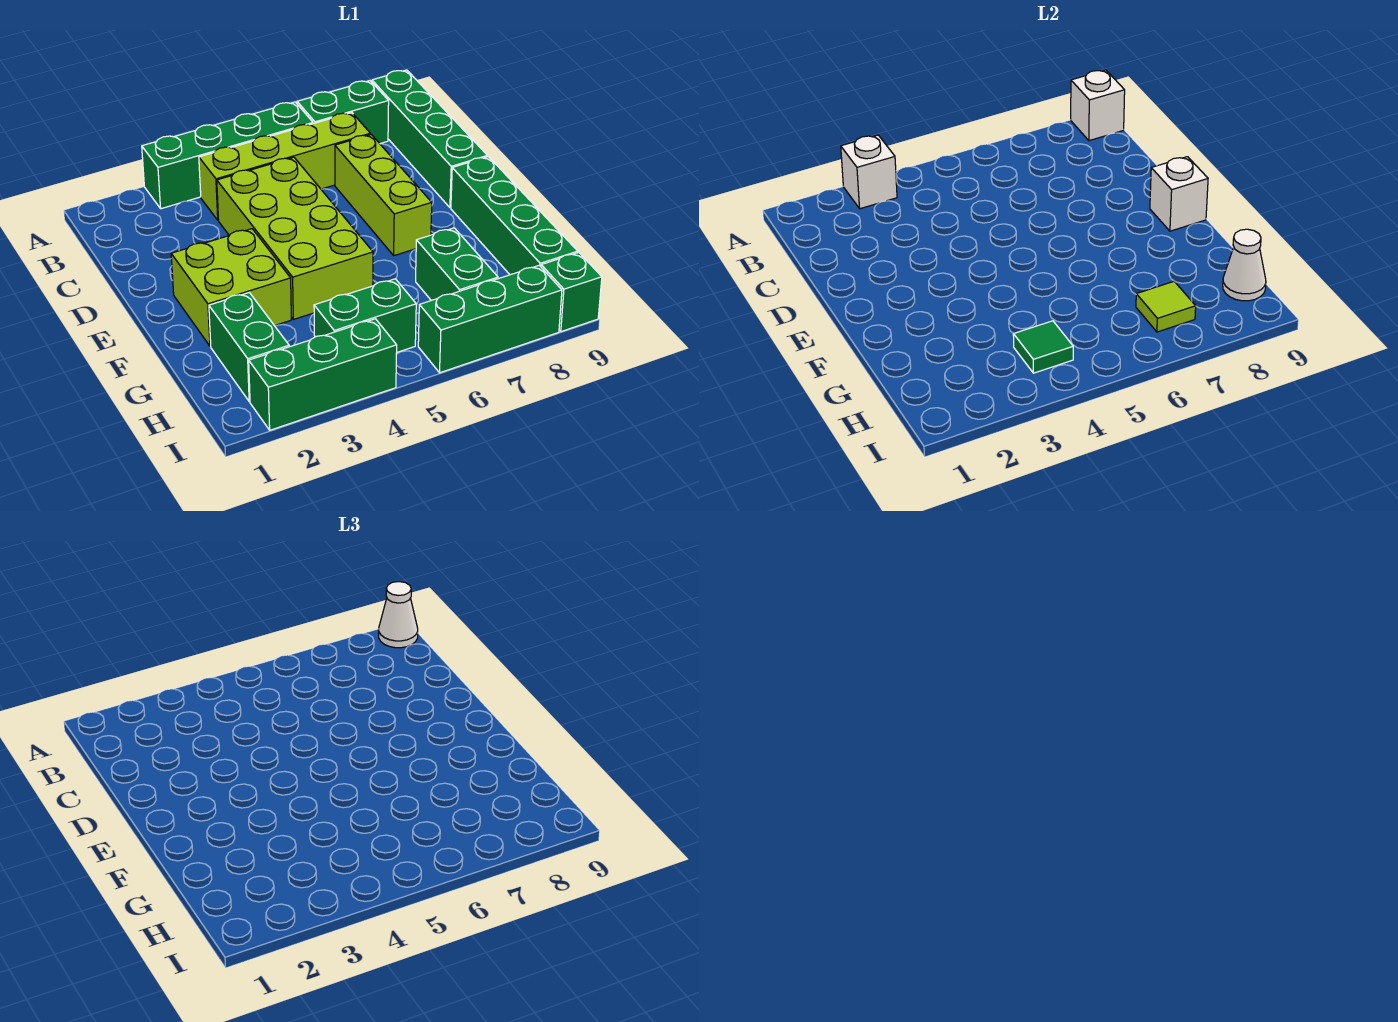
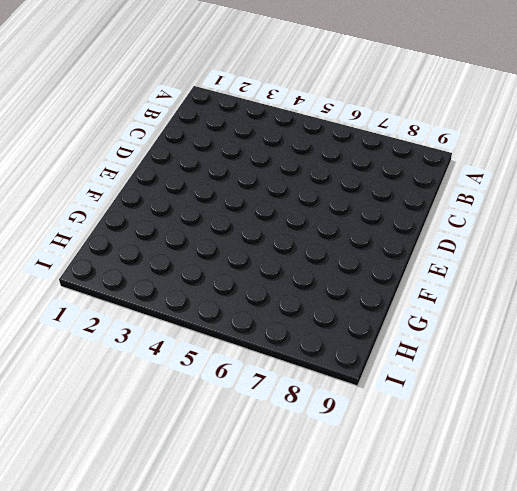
none -> green 1x4 brick [142,102,313,209]
none -> green 1x2 brick [297,81,389,144]
none -> green 1x4 brick [372,70,487,208]

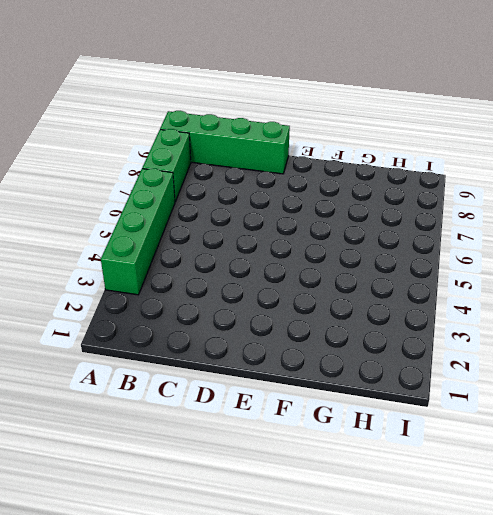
none -> lime 1x4 brick [199,113,370,220]
none -> lime 2x4 brick [217,157,373,319]
none -> lime 1x3 brick [335,135,432,256]

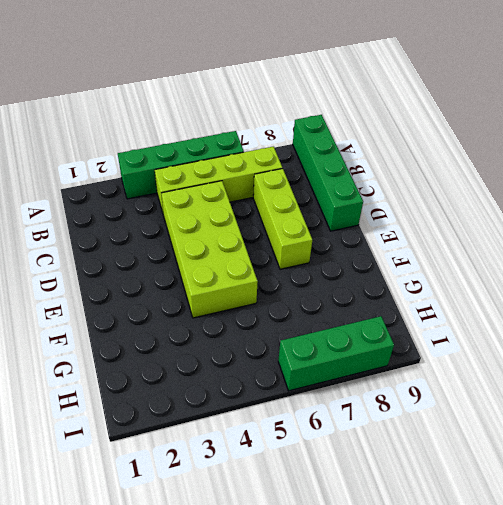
none -> green 1x2 brick [297,81,389,144]
none -> lime 2x2 brick [171,229,291,346]
none -> green 1x4 brick [451,157,578,275]

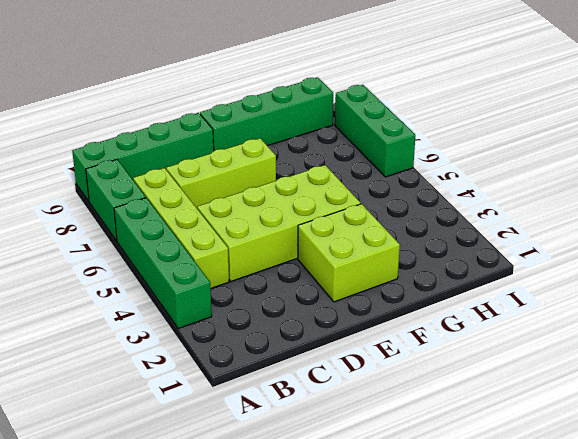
none -> green 1x2 brick [209,293,289,402]
none -> green 1x2 brick [416,228,498,300]
none -> green 1x2 brick [314,279,416,352]

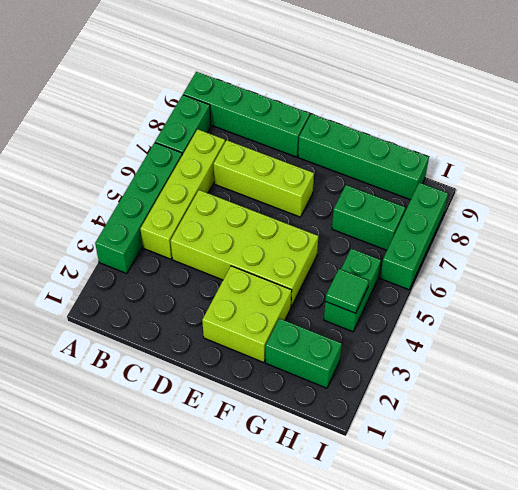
none -> green 1x3 brick [249,319,397,430]
none -> green 1x1 brick [541,253,602,332]
none -> white 1x1 brick [841,135,897,209]

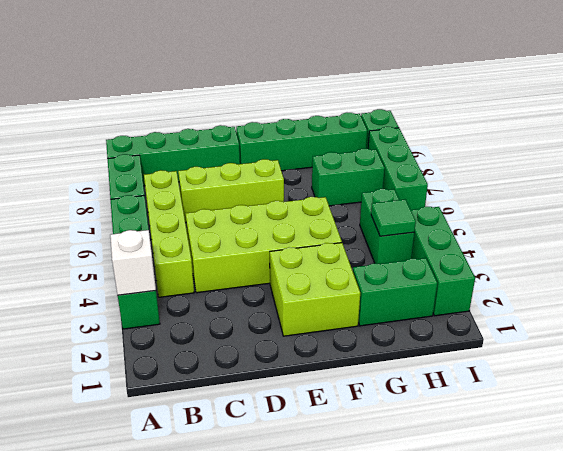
none -> white 1x1 brick [1071,70,1125,141]
none -> white 1x1 brick [1150,157,1208,231]
none -> lime 1x1 tile [1136,281,1196,332]

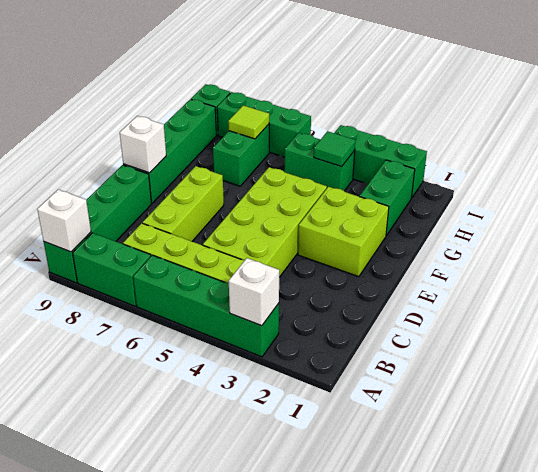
none -> white 1x1 cone [1223,229,1266,301]
none -> white 1x1 cone [379,582,418,648]

